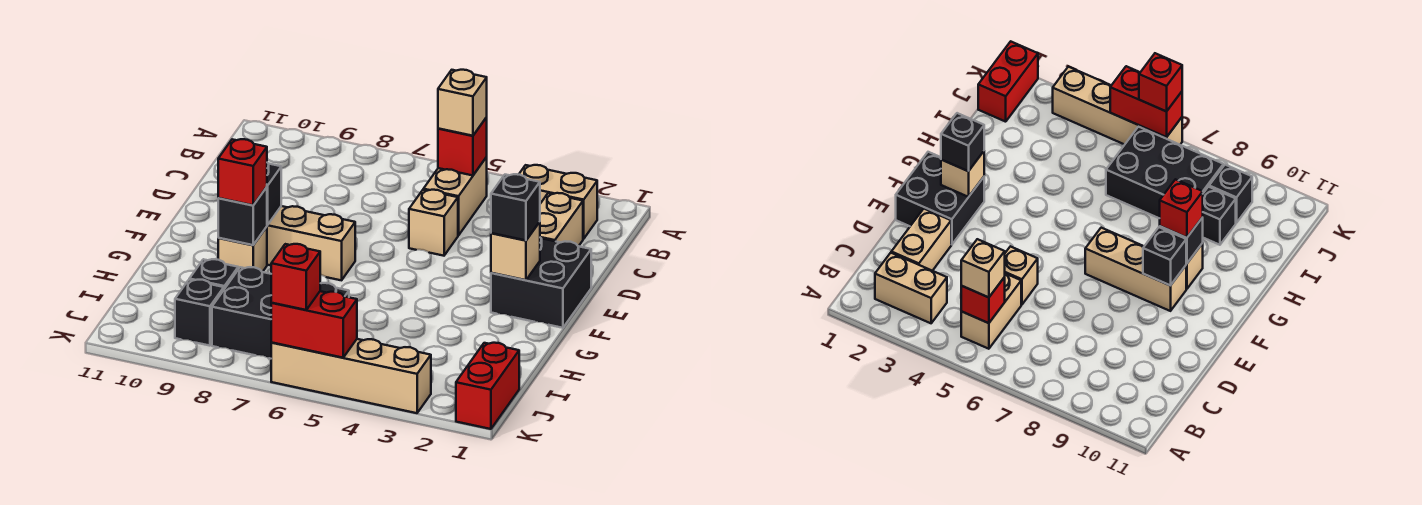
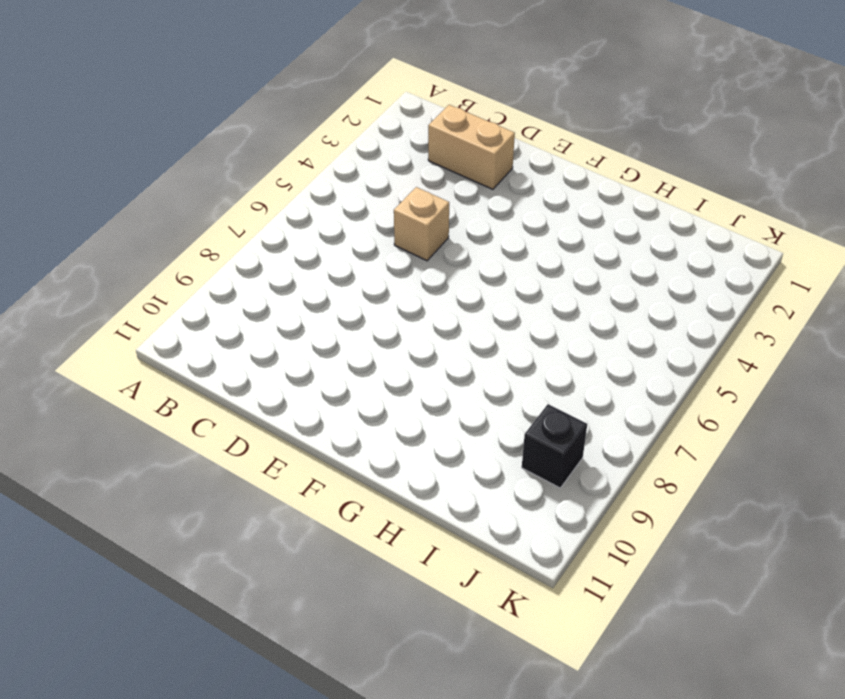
none -> tan 1x2 brick [519,165,597,239]
none -> tan 1x2 brick [423,157,487,236]
none -> black 2x2 brick [491,238,591,328]

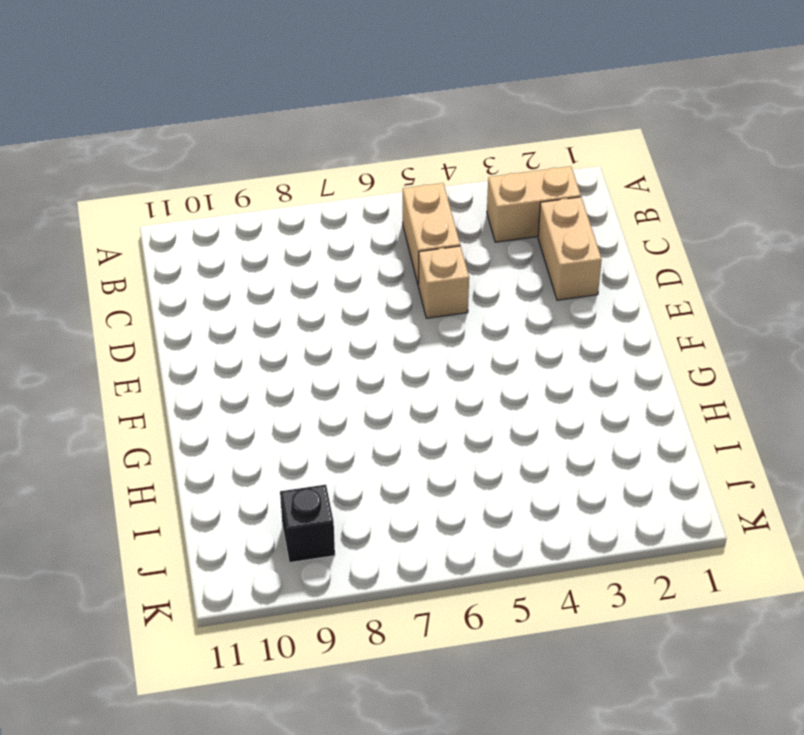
none -> black 2x2 brick [491,238,591,328]
none -> tan 1x3 brick [267,206,355,280]
none -> tan 1x1 brick [218,227,267,272]

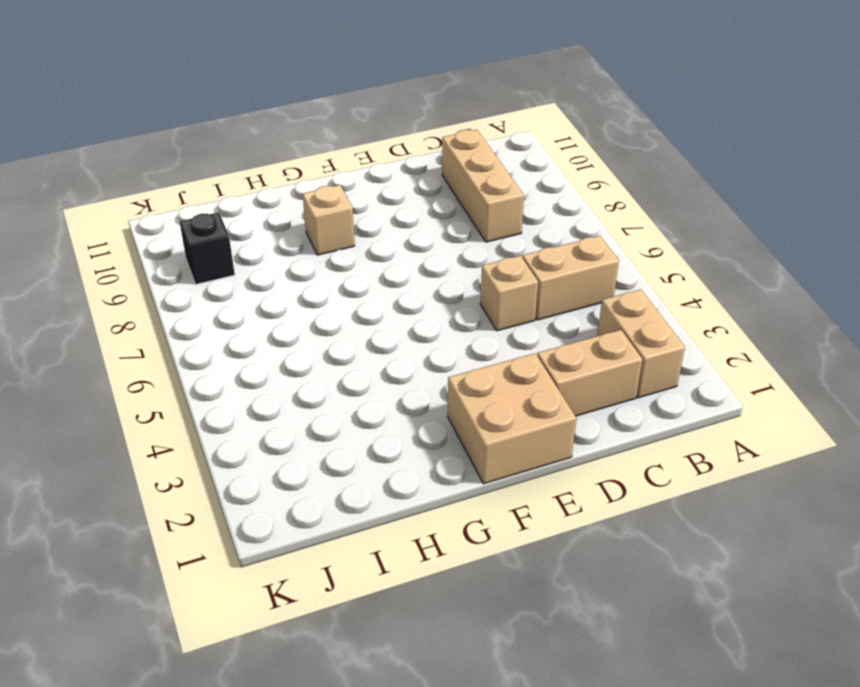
tan 1x3 brick [442,130,524,242] -> tan 1x3 brick moved to [267,206,355,280]
tan 2x2 brick [448,353,576,484] -> black 2x2 brick [491,238,591,328]
none -> black 2x3 brick [212,267,349,359]
none -> black 1x1 brick [189,259,238,289]
none -> red 1x2 brick [456,343,519,429]

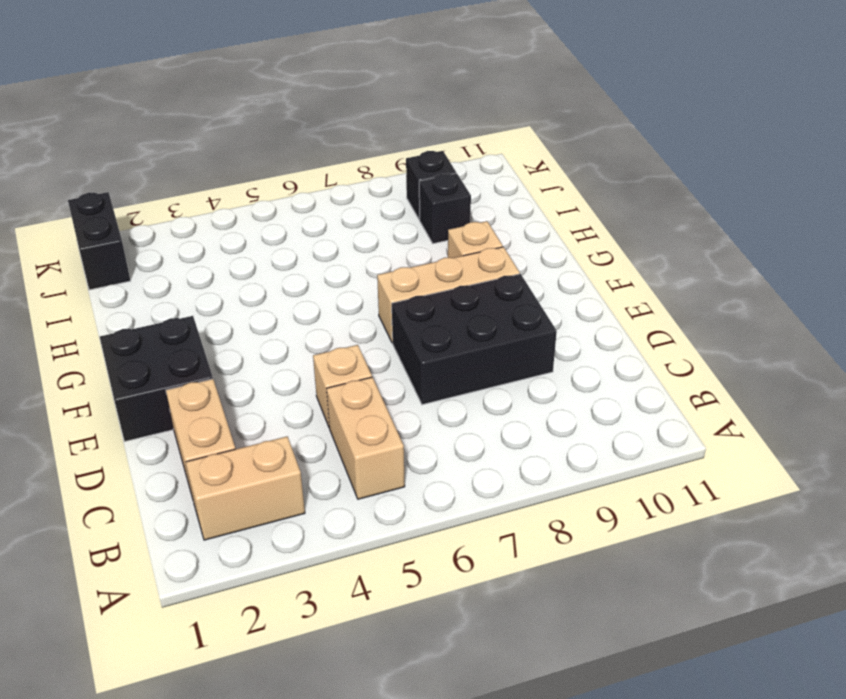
black 2x3 brick [392,274,557,405] -> black 2x3 brick moved to [212,267,349,359]
black 1x2 brick [68,192,130,290] -> red 1x2 brick [456,343,519,429]
none -> tan 1x4 brick [271,339,431,413]
none -> red 1x1 brick [438,117,487,175]
none -> tan 1x1 brick [491,222,540,280]

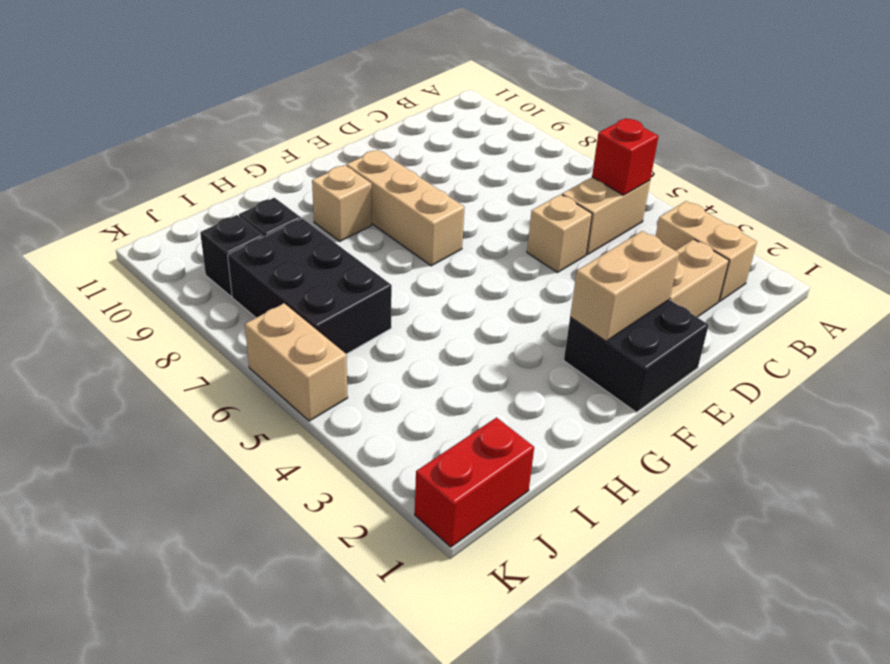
tan 1x2 brick [570,231,679,341] -> tan 1x1 brick [491,222,540,280]
tan 1x2 brick [245,303,348,421] -> tan 1x4 brick [271,339,431,413]
none -> black 1x1 brick [267,163,281,225]
none -> black 1x1 brick [218,187,267,245]
none -> red 1x2 brick [271,291,357,358]

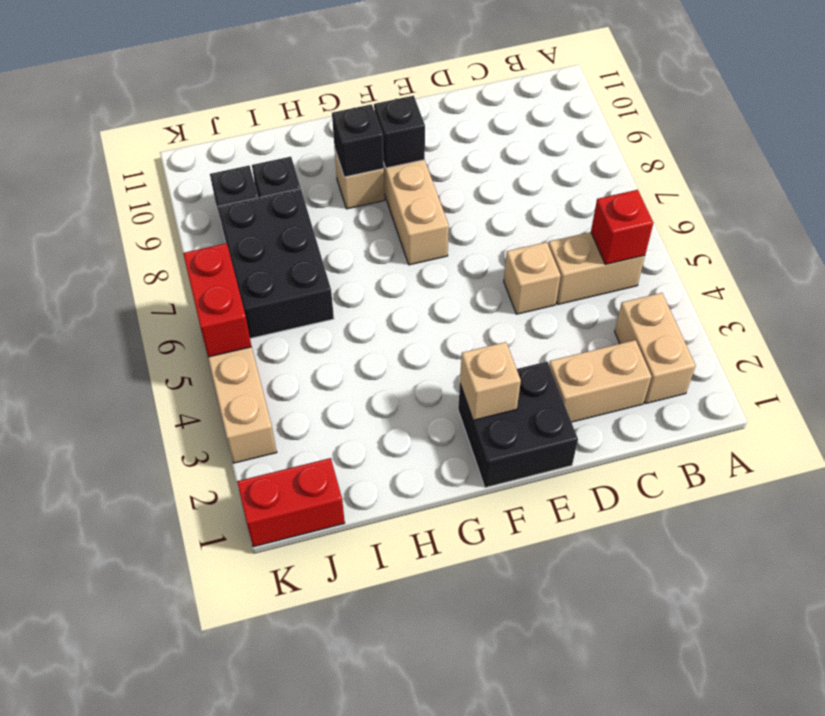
none -> tan 1x1 brick [438,70,487,136]
none -> black 1x1 brick [491,174,540,240]
none -> red 1x1 brick [218,139,267,205]

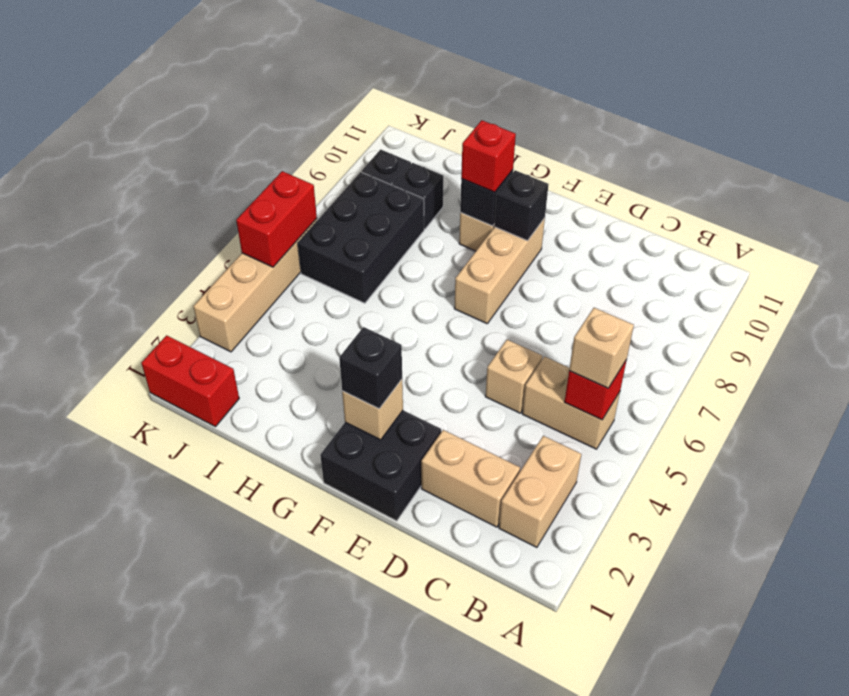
none -> red 1x1 brick [271,244,320,310]

